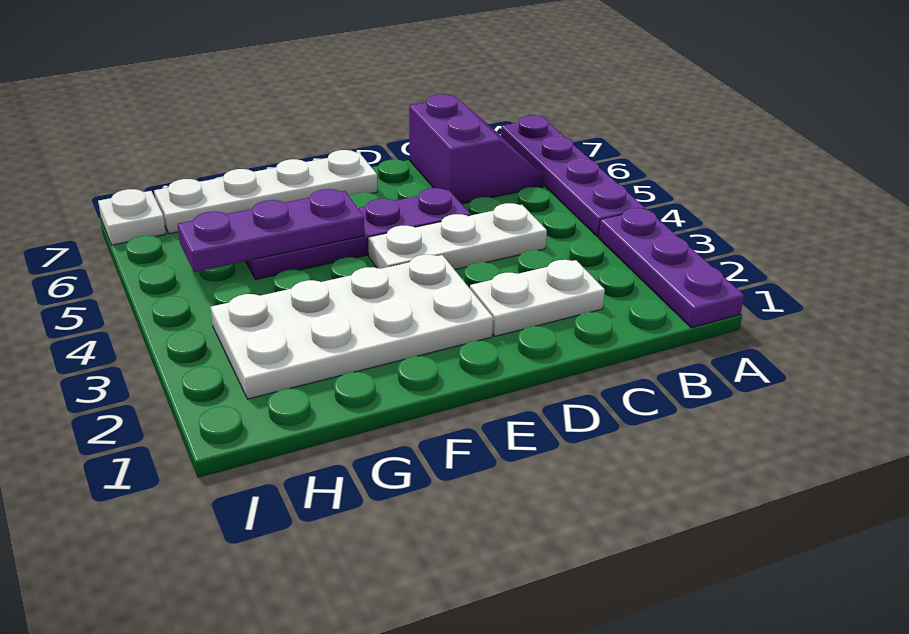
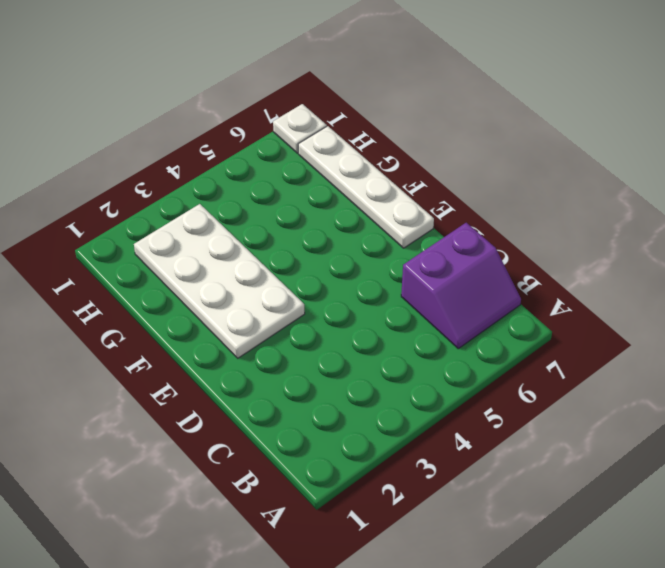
none -> purple 1x3 plate [599,208,744,328]
none -> purple 1x4 plate [501,115,645,237]

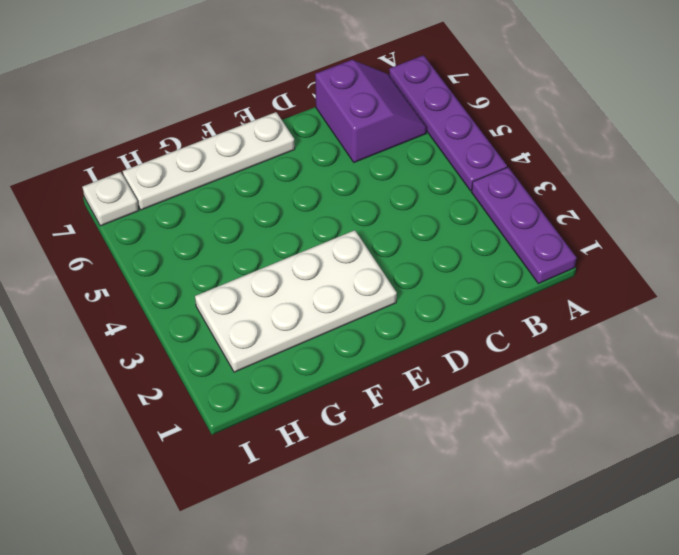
none -> white 1x2 plate [470,260,605,336]
none -> white 1x3 plate [368,203,547,270]

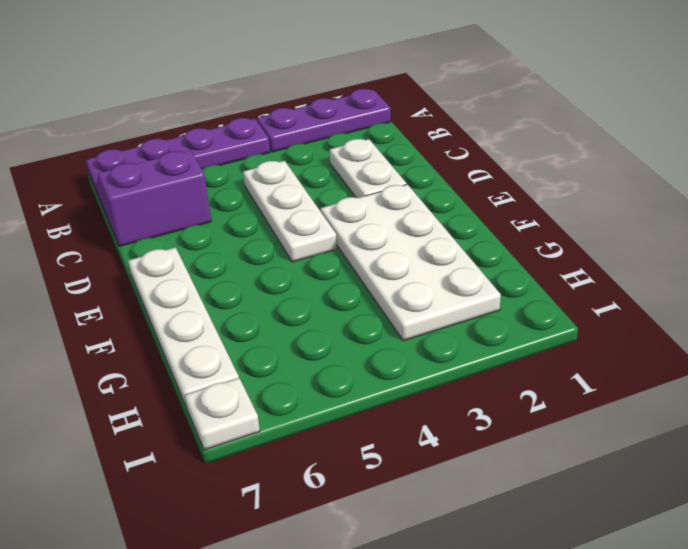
none -> purple 1x4 plate [246,188,470,279]
none -> purple 1x3 plate [178,189,364,272]

